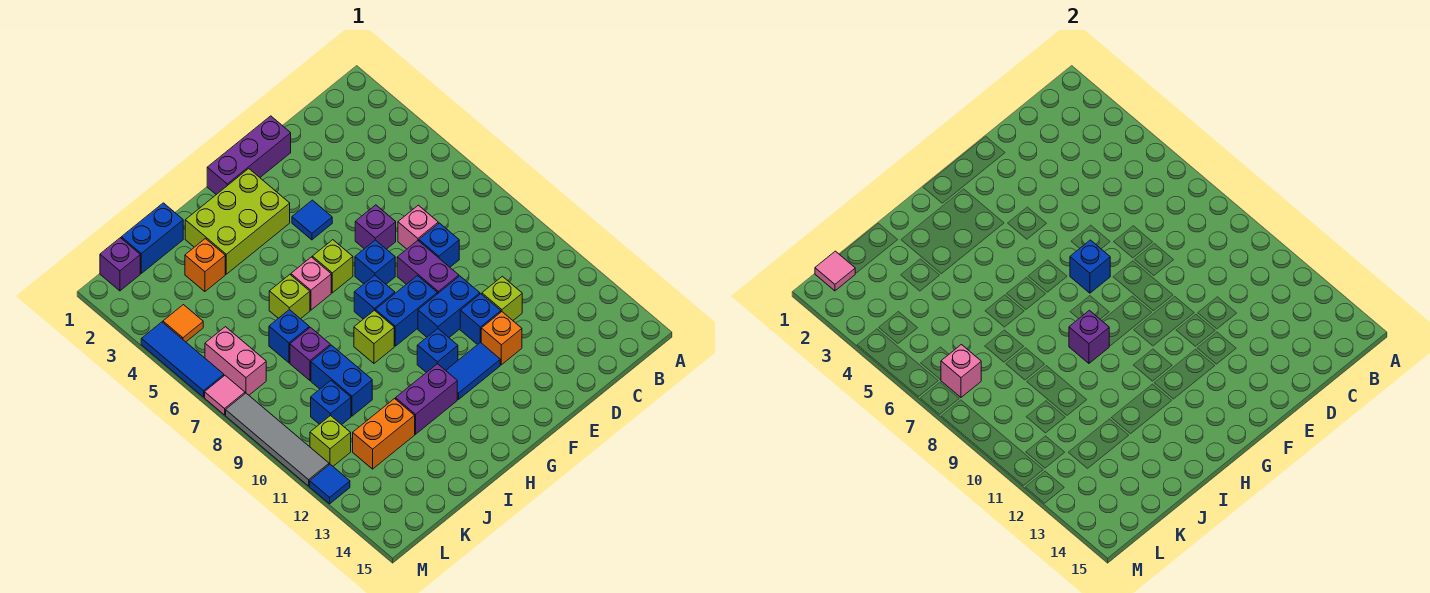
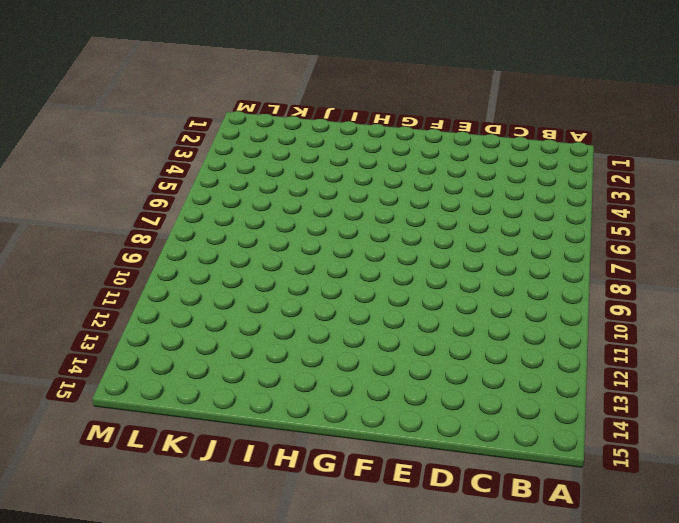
none -> pink 1x1 brick [398,205,438,249]
none -> blue 1x1 brick [419,223,459,267]
none -> lime 1x1 brick [482,276,522,320]
none -> purple 1x3 brick [207,116,291,195]

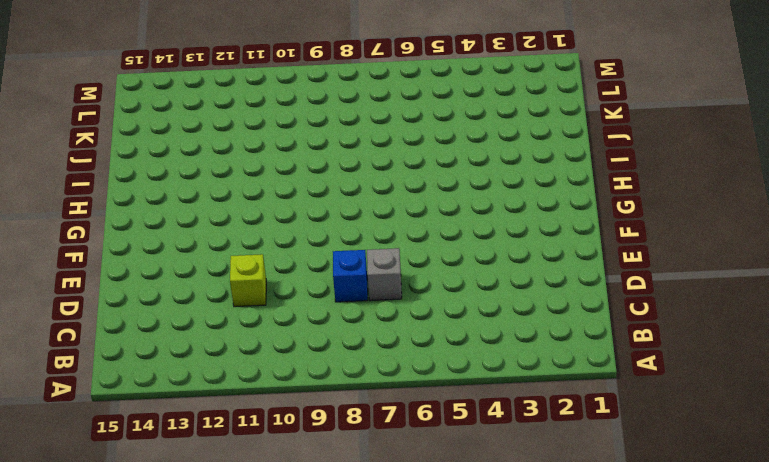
grey 1x1 brick [367,248,402,301] -> pink 1x1 brick [398,205,438,249]
none -> purple 1x3 brick [207,116,291,195]
none -> purple 1x1 brick [355,205,396,249]
none -> purple 1x2 brick [397,241,459,294]
none -> blue 1x2 brick [418,276,480,337]

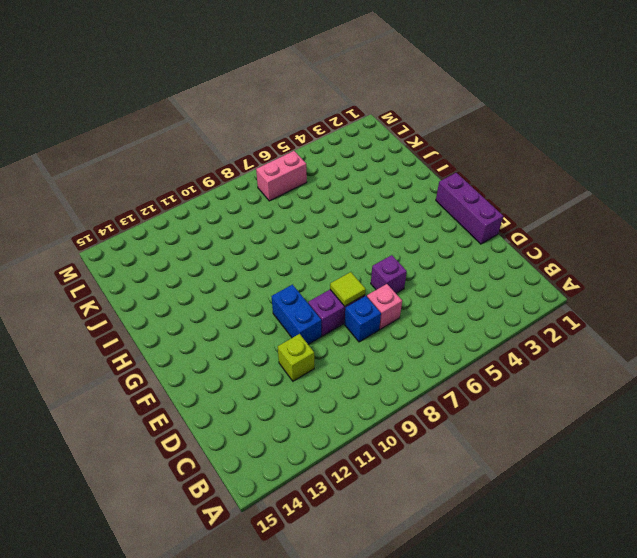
lime 1x1 tile [330,272,366,306] -> none
none -> blue 1x1 brick [460,294,501,345]
none -> orange 1x1 brick [481,312,522,365]
none -> blue 1x1 tile [292,200,332,240]
none -> blue 1x1 brick [355,240,395,284]

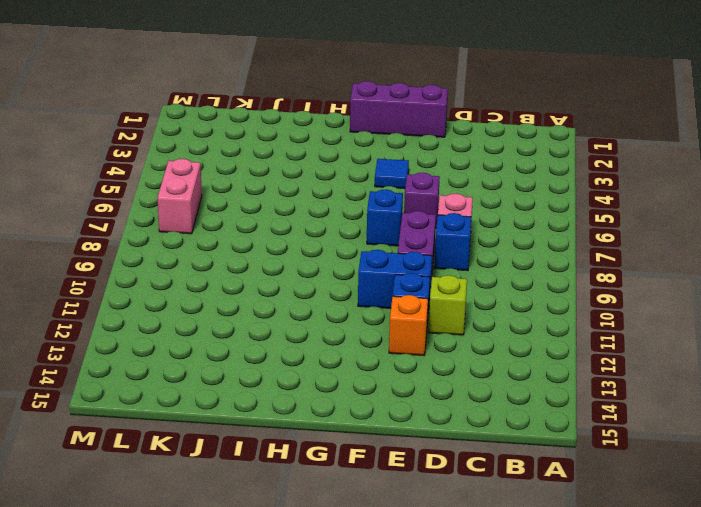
none -> blue 1x2 brick [375,276,437,346]
none -> blue 1x2 tile [446,342,500,399]
none -> lime 2x3 brick [185,169,290,274]
none -> lime 1x1 brick [312,240,353,293]

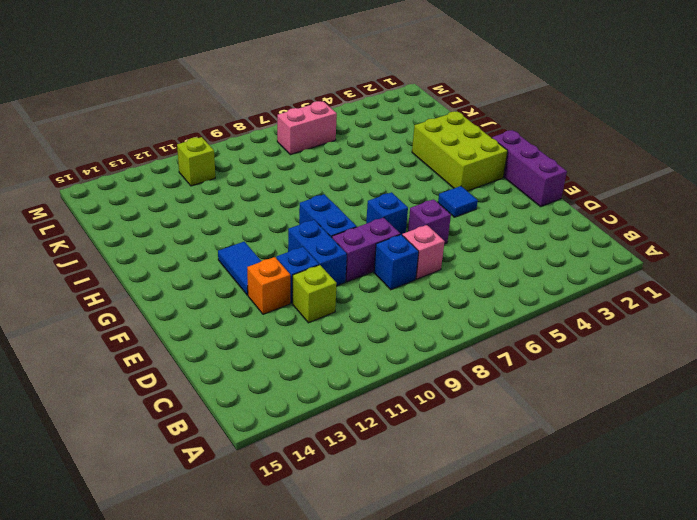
none -> lime 1x1 brick [312,240,353,293]
none -> blue 1x1 brick [354,275,395,319]
none -> blue 1x1 brick [417,329,458,372]
none -> pink 1x1 brick [291,257,331,310]

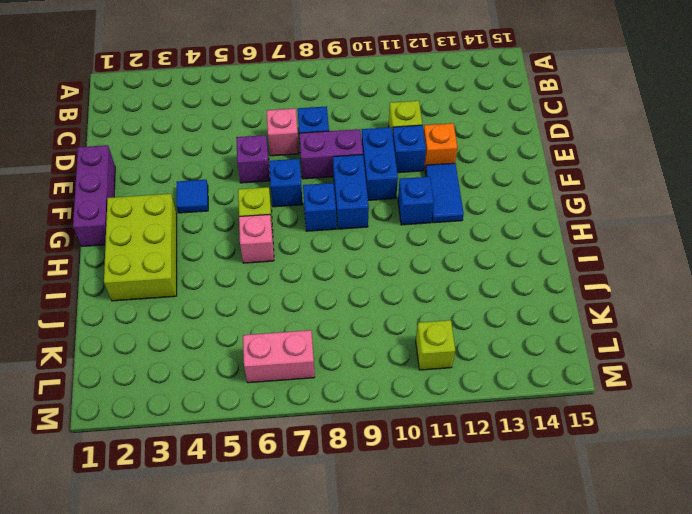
none -> lime 1x1 brick [354,310,394,363]
none -> purple 1x2 brick [396,364,457,434]
none -> lime 1x1 brick [269,275,310,319]
none -> blue 1x2 brick [121,203,183,273]

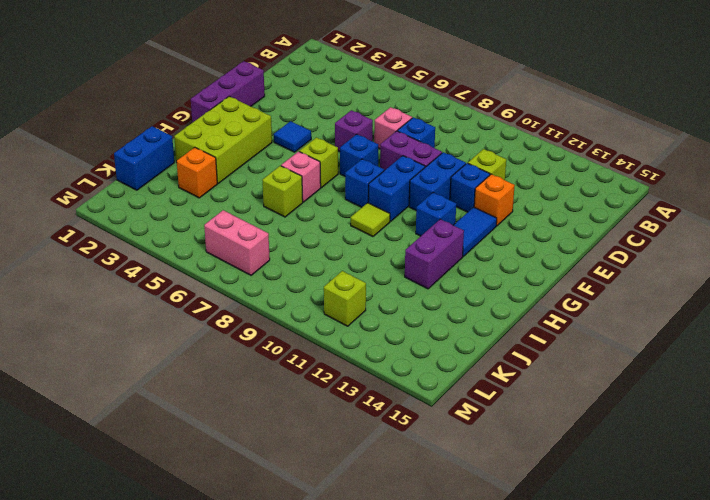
lime 1x1 tile [351,203,390,237] -> lime 1x1 brick [354,310,394,363]
none -> blue 1x1 brick [269,310,309,363]
none -> purple 1x1 brick [290,327,330,380]
none -> blue 1x2 brick [311,345,372,416]
none -> orange 1x2 brick [353,399,415,469]

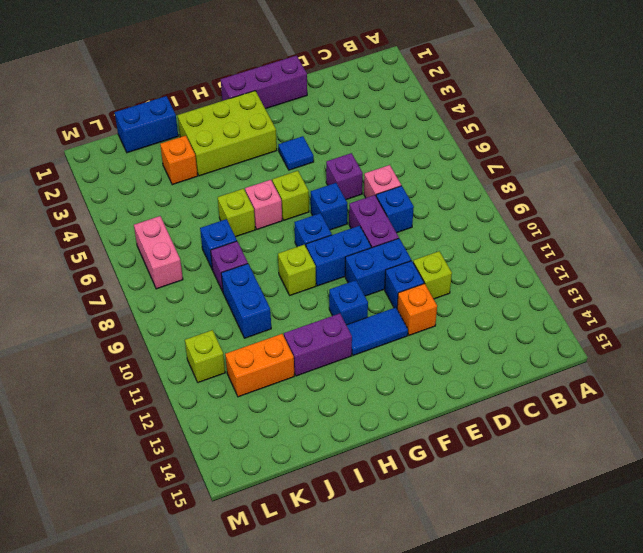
none -> blue 1x1 brick [311,381,351,425]
none -> purple 1x1 brick [100,238,140,291]
none -> orange 1x1 tile [163,305,203,342]
none -> blue 1x3 tile [141,322,224,397]

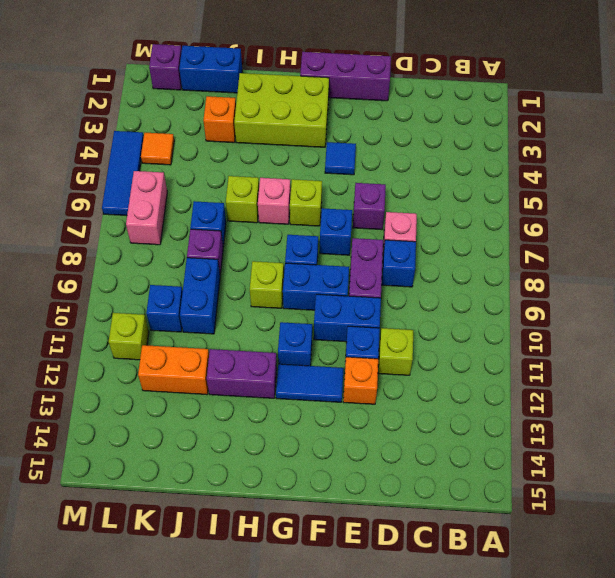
none -> pink 1x1 tile [205,376,245,415]
none -> grey 1x4 tile [226,393,329,486]
none -> blue 1x1 tile [310,464,350,504]
none -> blue 1x1 brick [1070,240,1110,293]

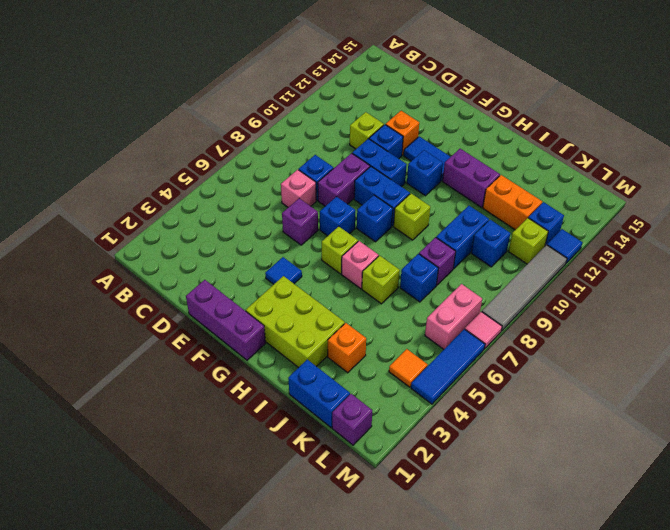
blue 1x1 brick [528,202,564,246] -> blue 1x1 brick moved to [1070,240,1110,293]
none -> purple 1x1 brick [1069,310,1109,363]
none -> pink 1x1 tile [815,251,855,291]
none -> pink 1x1 brick [941,345,981,397]

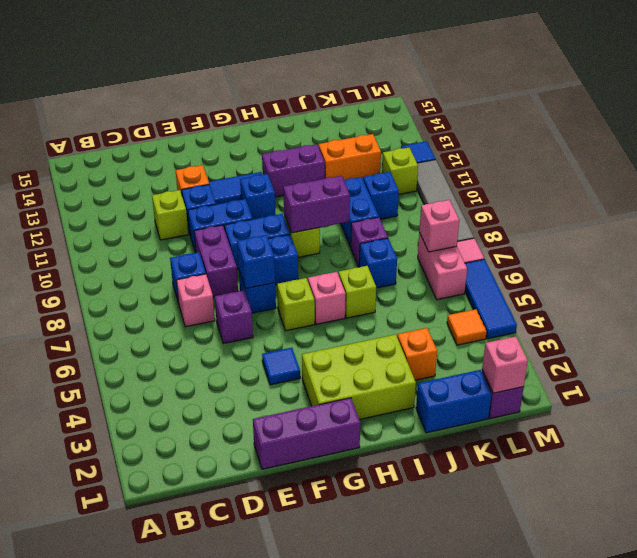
purple 1x2 brick [283,176,350,233] -> purple 1x1 brick [1069,310,1109,363]
pink 1x1 brick [482,336,528,393] -> pink 1x1 tile [815,251,855,291]

